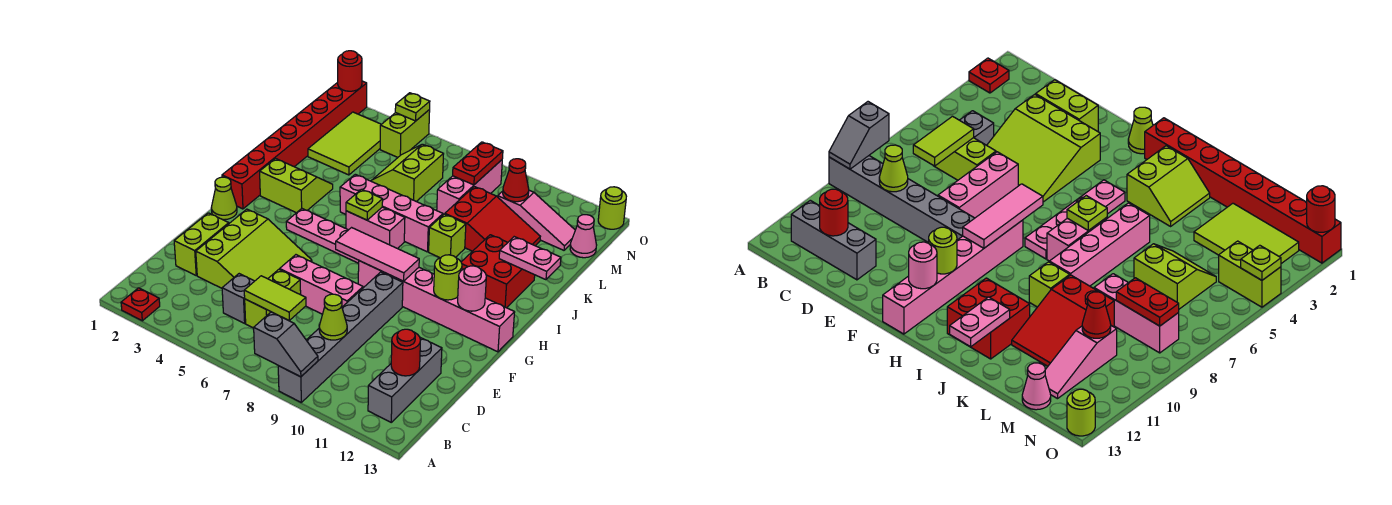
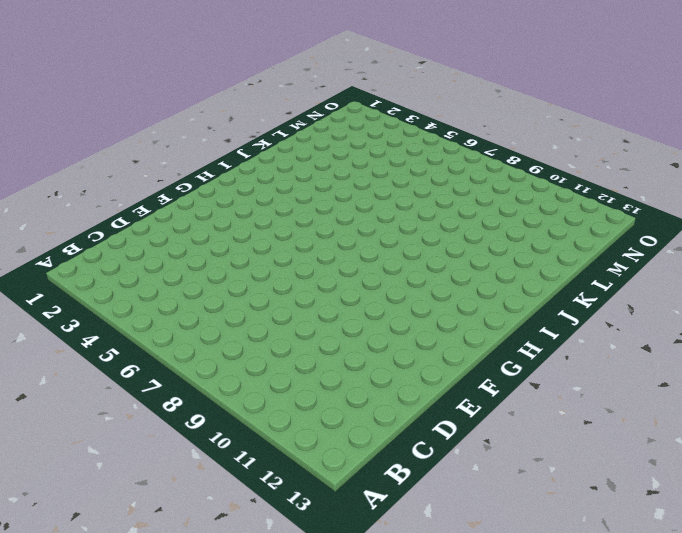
none -> red 1x1 plate [121,288,160,321]
none -> grey 1x6 brick [278,272,403,402]
none -> grey 1x3 brick [368,338,442,422]
none -> grey 1x1 brick [222,274,254,323]

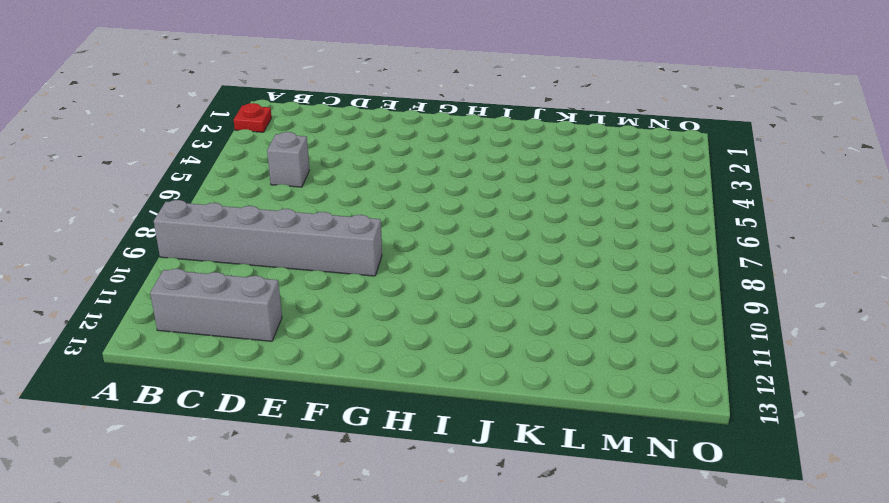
none -> lime 1x2 brick [245,269,301,328]
none -> lime 1x2 brick [174,213,229,275]
none -> lime 3x3 slope [196,209,312,288]
none -> pink 1x3 brick [280,255,363,314]

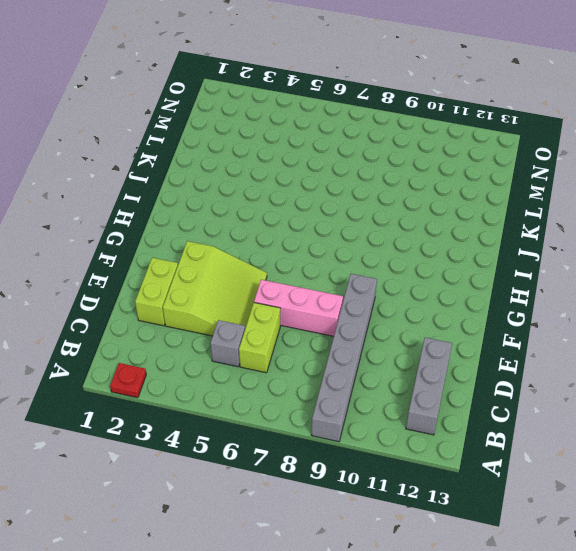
none -> lime 1x1 cone [211,177,237,220]
none -> pink 1x6 brick [358,261,515,352]
none -> red 1x8 brick [222,81,367,209]
none -> pink 1x4 plate [286,209,359,263]

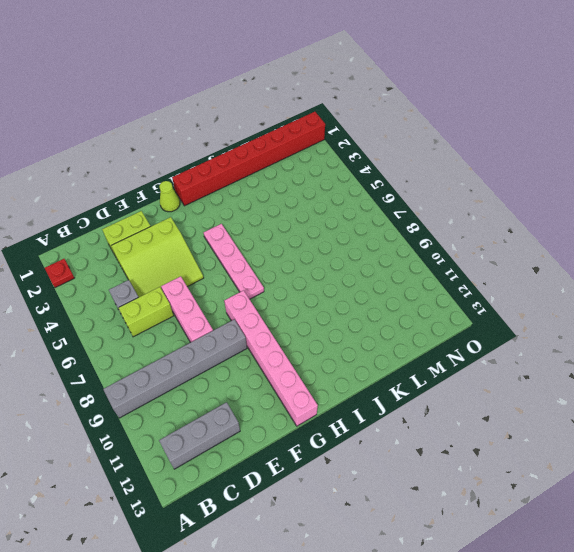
none -> lime 2x2 slope [260,159,333,213]
none -> pink 1x2 brick [346,207,405,249]
none -> red 2x2 brick [461,235,535,308]
none -> pink 1x4 brick [340,174,443,252]

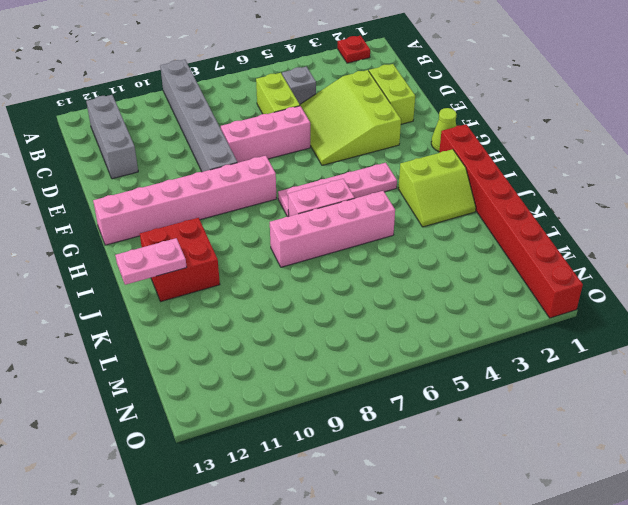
none -> lime 1x1 brick [429,214,466,258]
none -> red 2x3 slope [445,187,540,251]
none -> lime 2x3 tile [308,112,381,175]
none -> lime 2x2 slope [371,144,443,201]

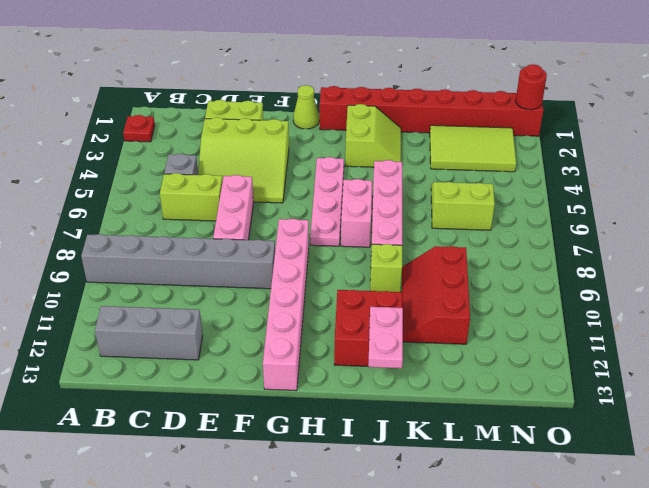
red 2x3 slope [402,246,470,344] -> red 2x3 slope turned to [445,187,540,251]
none -> pink 1x3 brick [437,160,502,215]
none -> pink 1x3 slope [498,190,575,250]
none -> pink 1x1 cone [570,215,597,258]
none -> lime 1x2 brick [380,110,430,157]

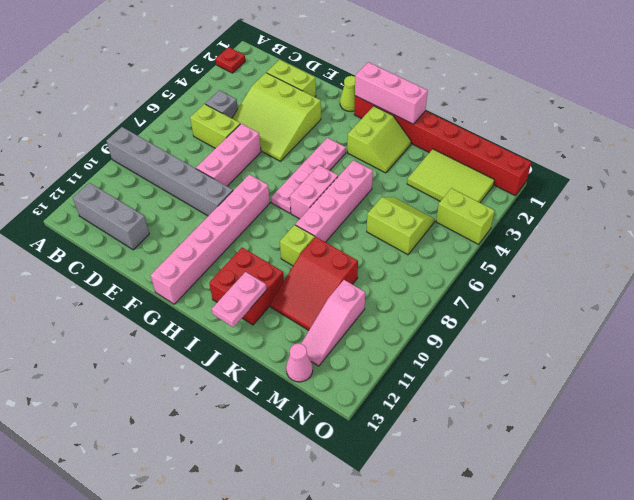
pink 1x3 brick [355,62,428,124] -> pink 1x3 brick moved to [437,160,502,215]
none -> lime 1x1 round brick [598,187,626,229]
none -> grey 1x2 slope [254,312,318,377]
none -> lime 1x2 tile [244,276,306,320]
none -> lime 1x1 cone [319,294,347,340]

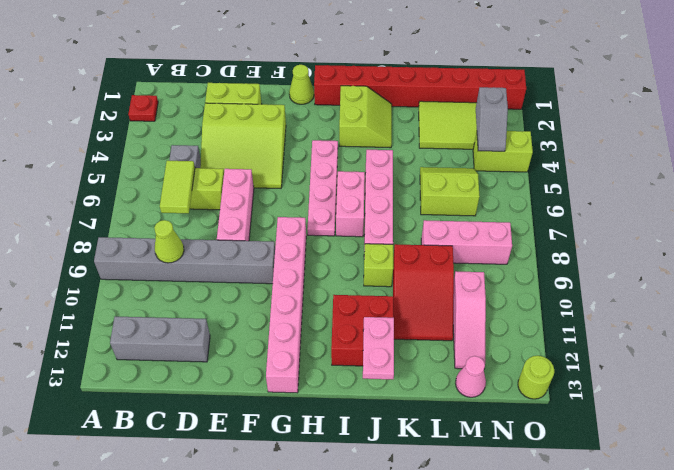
grey 1x2 slope [476,87,508,151] -> grey 1x2 slope moved to [254,312,318,377]
none -> red 1x1 round brick [391,329,420,376]
none -> pink 1x3 tile [336,228,419,281]
none -> lime 1x1 round brick [434,255,462,300]
none -> pink 1x1 round brick [458,266,486,311]

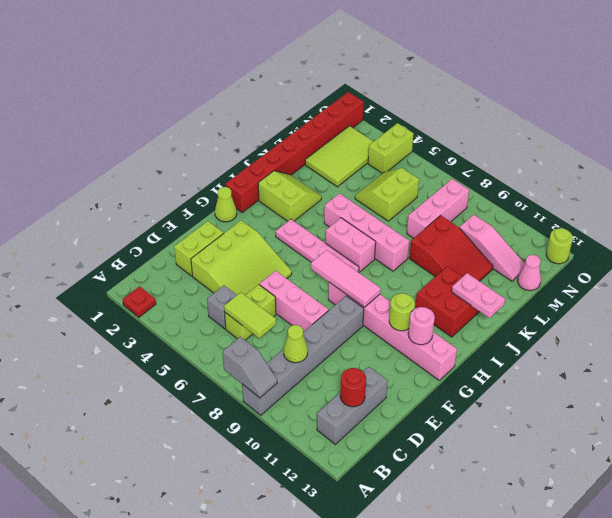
none -> lime 1x1 brick [429,214,466,258]
none -> lime 1x1 plate [346,189,383,220]
none -> red 1x2 plate [453,142,503,185]
none -> red 1x1 cone [503,159,529,202]

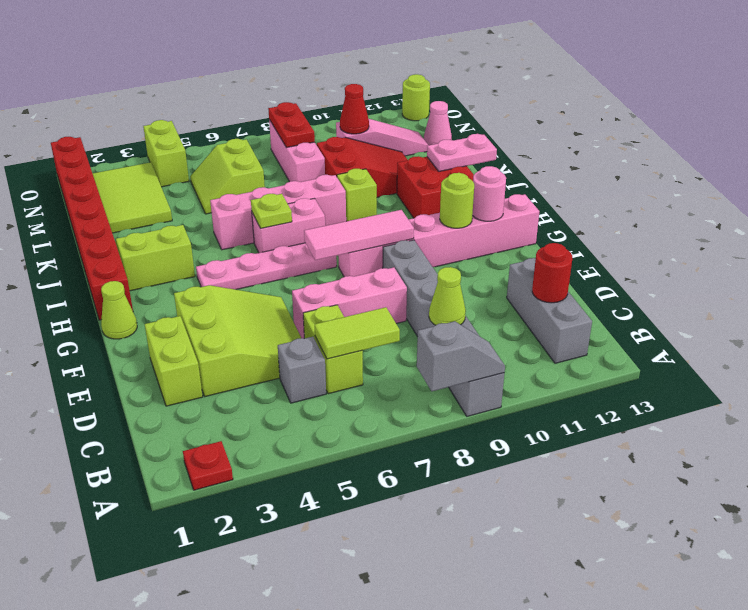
none -> red 1x1 round brick [338,51,362,91]
none -> lime 1x1 plate [395,93,430,121]

